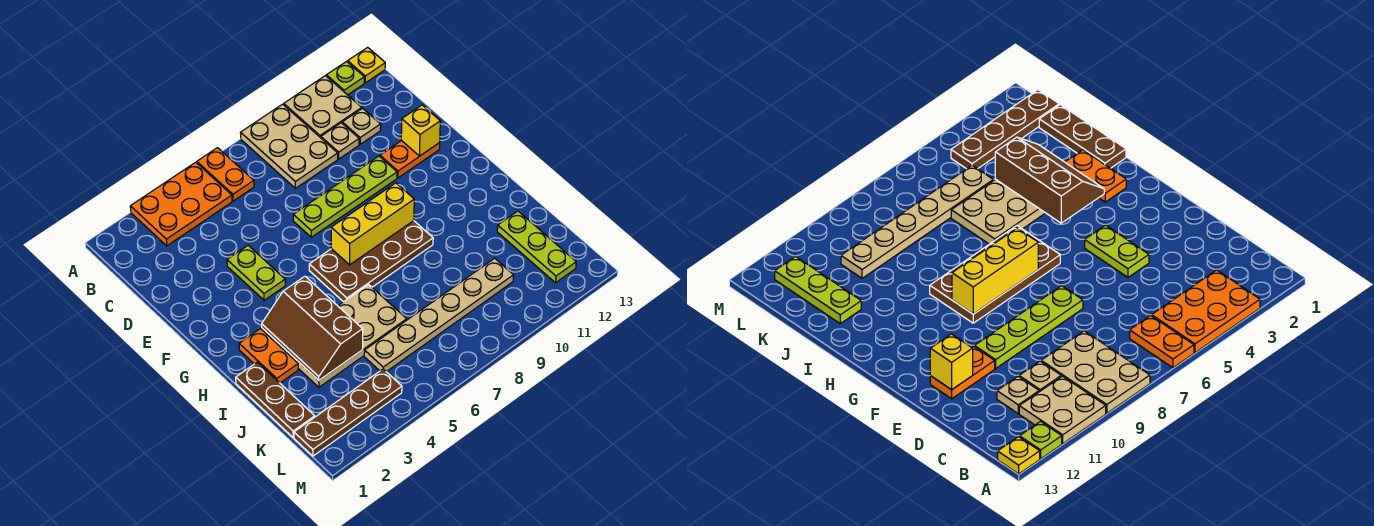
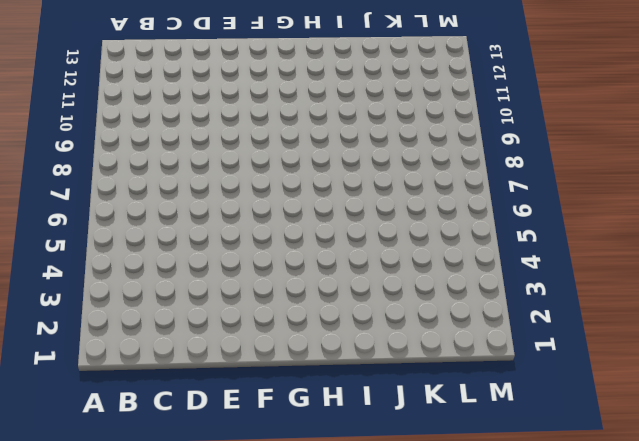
none -> orange 2x3 plate [130,162,232,246]
none -> orange 1x2 plate [197,148,254,201]
none -> tan 2x3 plate [241,104,338,188]

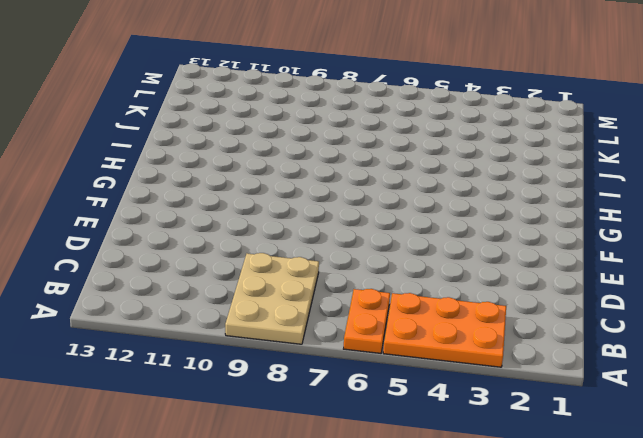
none -> tan 2x2 plate [284,76,362,138]
none -> lime 1x1 plate [326,62,364,95]
none -> yellow 1x1 plate [348,47,385,83]

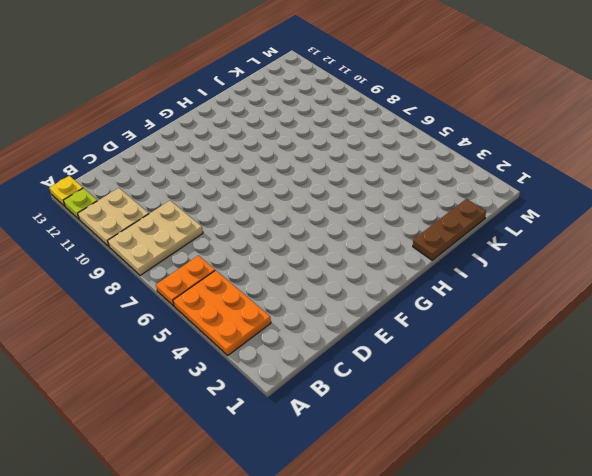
none -> tan 1x1 plate [321,123,359,159]
none -> tan 1x1 plate [342,108,381,144]
none -> lime 1x2 plate [227,245,285,300]

